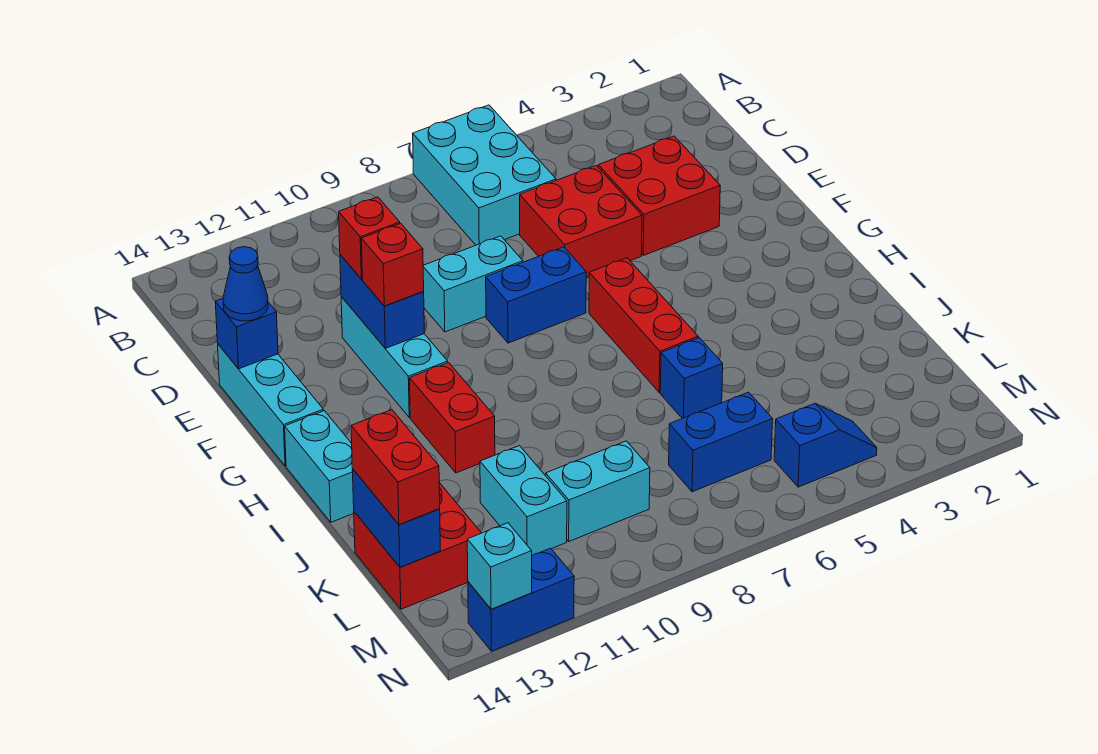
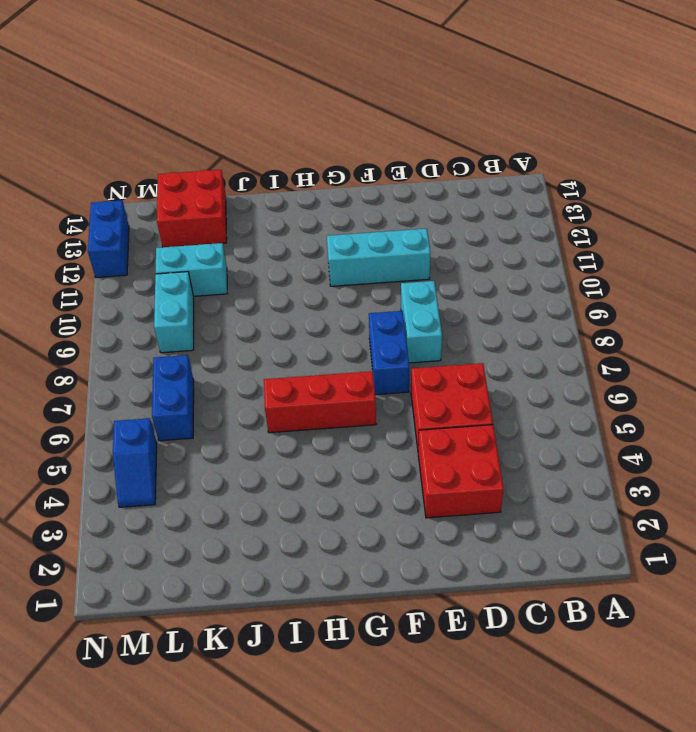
none -> cyan 2x3 brick [413,105,556,245]
none -> cyan 1x3 brick [218,344,323,466]
none -> red 1x2 brick [410,363,495,473]

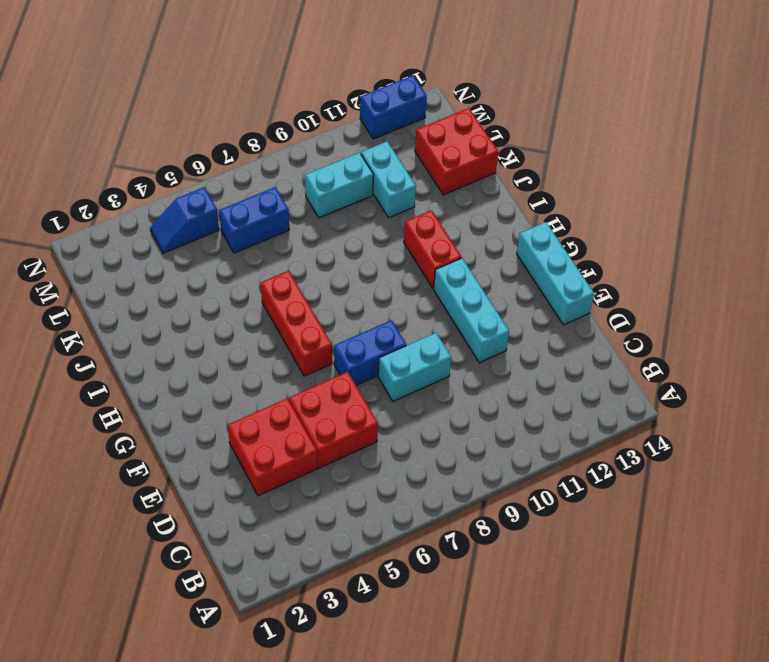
none -> cyan 2x3 brick [413,105,556,245]
none -> cyan 1x2 brick [285,411,354,522]
none -> blue 1x1 brick [660,338,723,419]

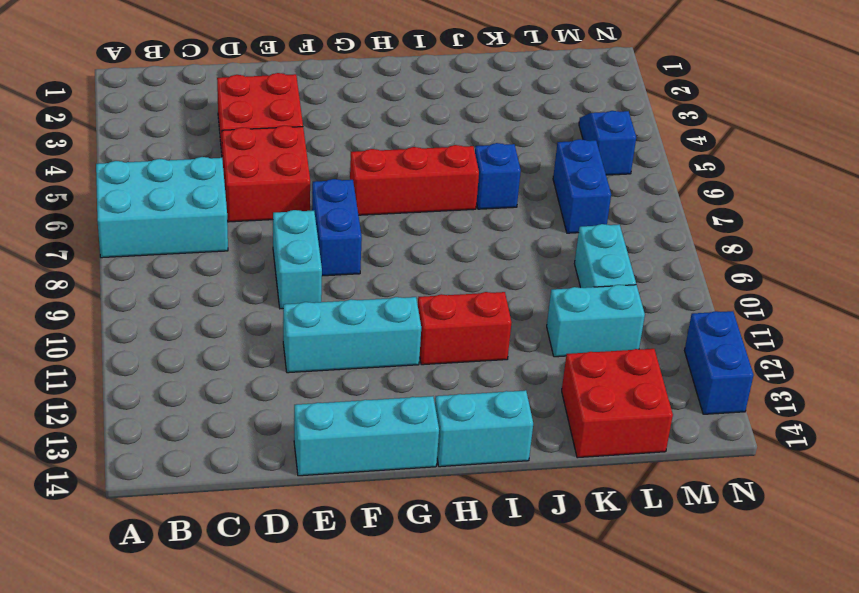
none -> blue 1x2 brick [340,255,424,348]
none -> blue 1x1 brick [215,299,278,369]
none -> blue 1x2 brick [352,469,440,567]

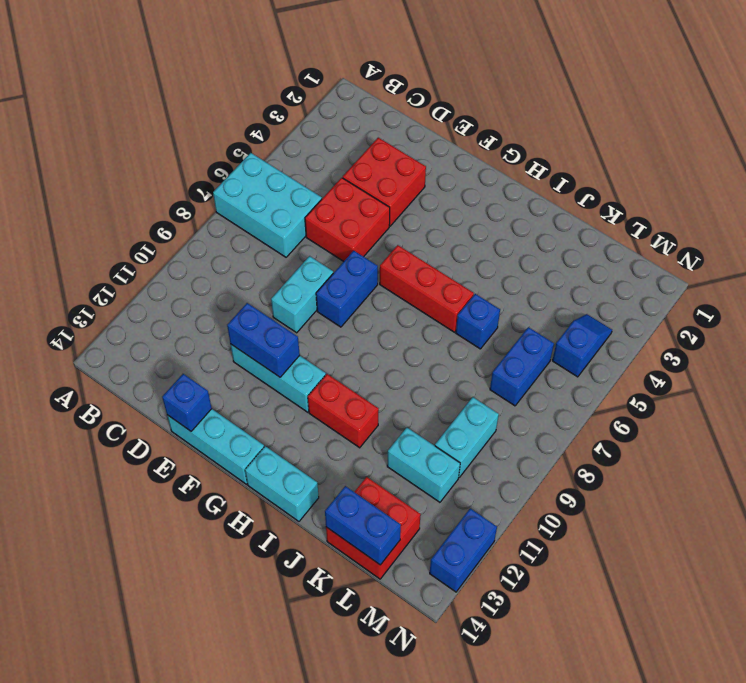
none -> cyan 1x1 brick [467,523,532,609]
none -> red 1x1 brick [339,197,400,279]
none -> blue 1x1 cone [223,247,268,321]

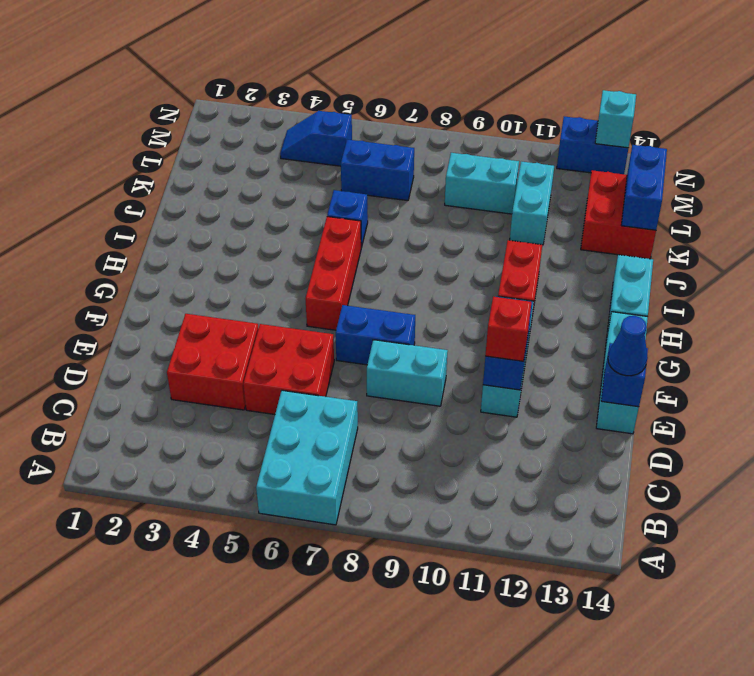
none -> red 1x1 brick [361,223,424,306]
none -> red 1x2 brick [351,410,440,525]

